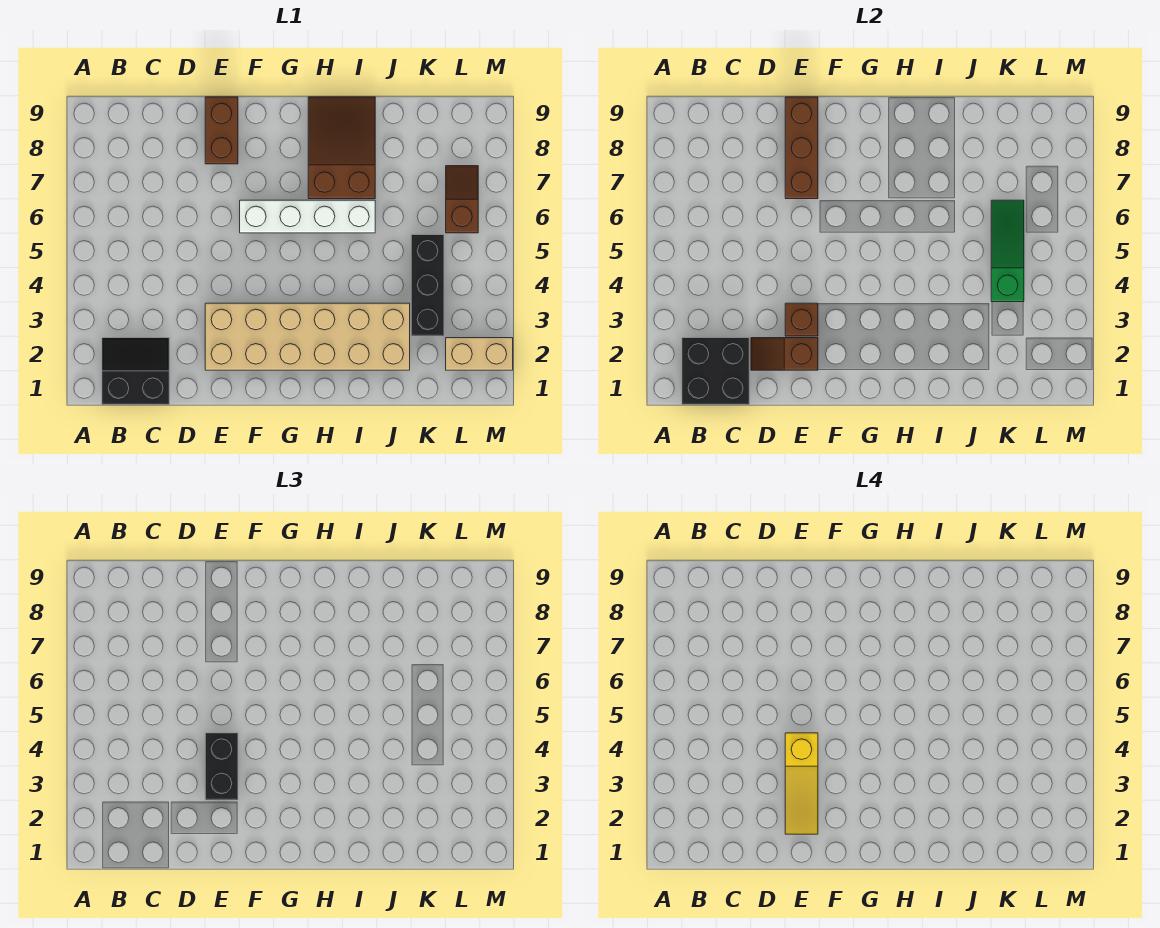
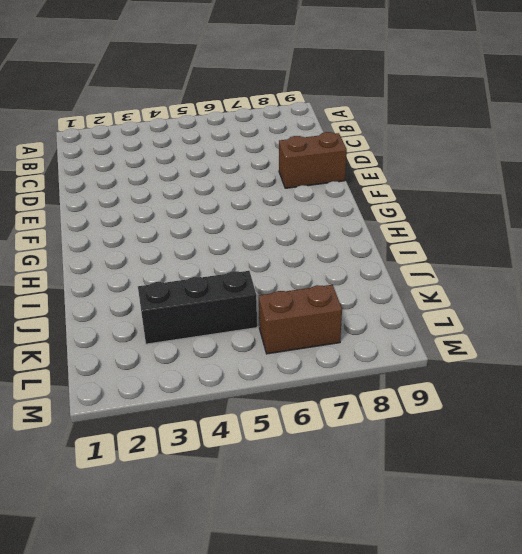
brown 1x2 brick [259,285,342,354] -> brown 1x2 slope [446,166,478,233]
none -> black 2x2 slope [102,338,169,405]
none -> tan 2x6 brick [205,303,410,370]
none -> white 1x4 brick [240,200,375,233]

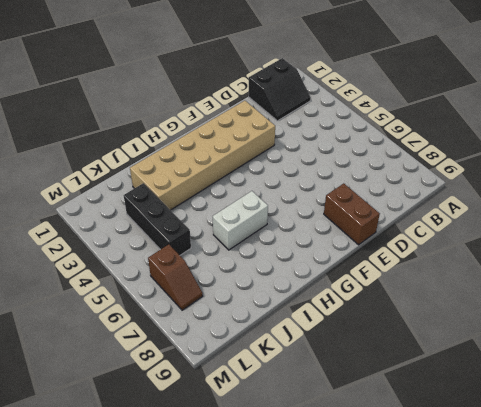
white 1x2 brick [213,191,268,250] -> white 1x4 brick [240,200,375,233]
none -> brown 2x3 slope [308,97,375,199]
none -> tan 1x2 brick [446,338,513,370]
none -> black 2x2 brick [682,338,749,405]

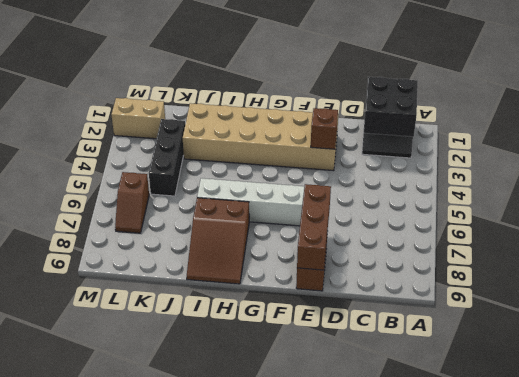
none -> brown 1x2 slope [751,338,818,370]
none -> green 1x3 slope [991,200,1024,302]
none -> black 1x2 brick [205,733,238,800]

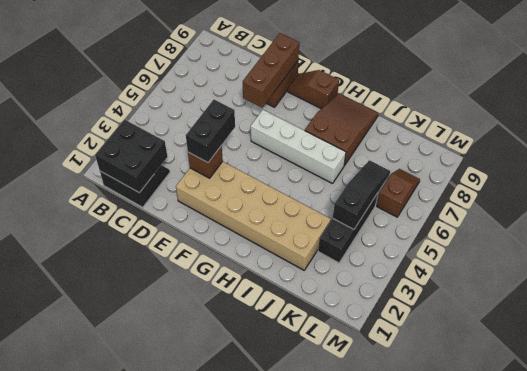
brown 1x2 slope [288,70,339,109] -> brown 1x2 slope moved to [751,338,818,370]
black 1x3 slope [333,160,390,229] -> green 1x3 slope [991,200,1024,302]
none -> tan 1x2 brick [446,338,513,370]
none -> yellow 1x3 slope [785,733,818,834]

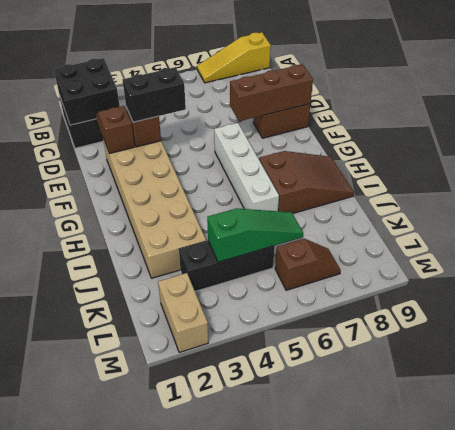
yellow 1x3 slope [197,32,271,83] -> yellow 1x3 slope moved to [785,733,818,834]

